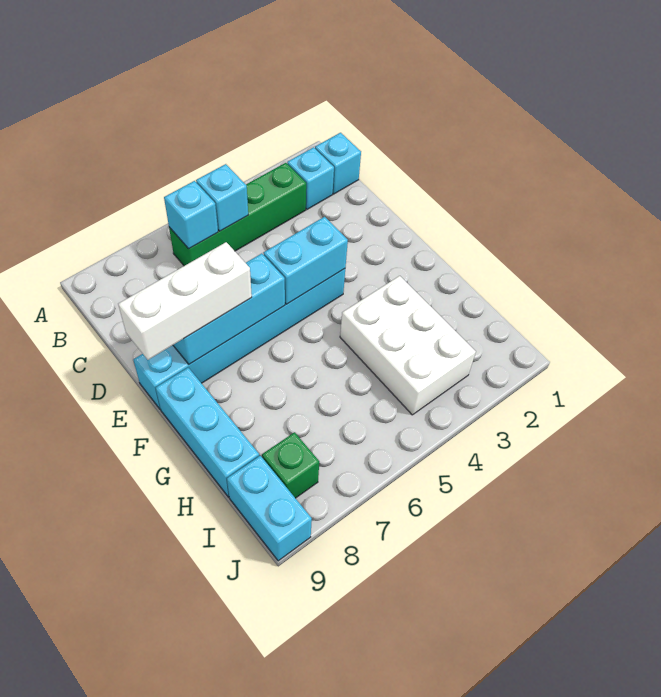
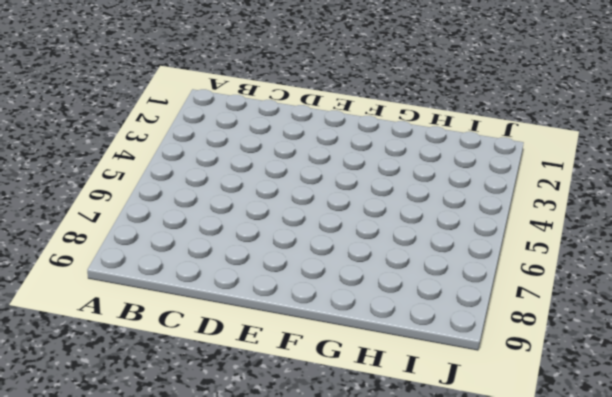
none -> cyan 1x1 brick [315,133,361,194]
none -> cyan 1x1 brick [287,147,334,209]
none -> green 1x4 brick [169,163,306,266]

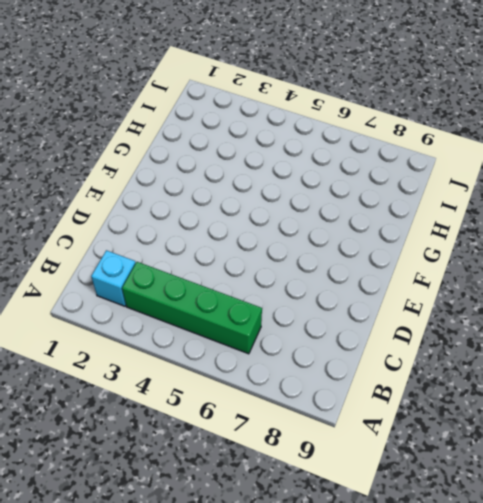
none -> cyan 1x1 brick [315,133,361,194]
none -> cyan 1x6 brick [133,269,345,409]
none -> cyan 1x3 brick [156,368,259,497]

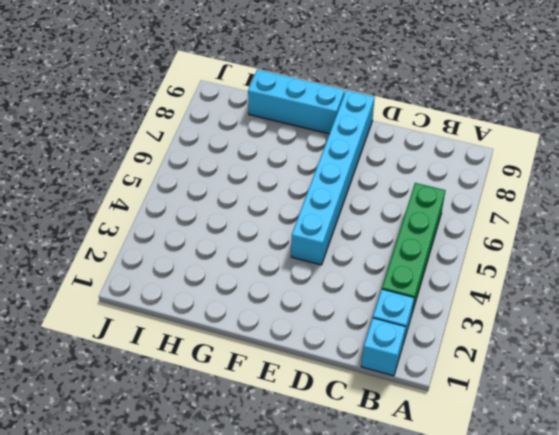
none -> white 2x3 brick [340,276,476,415]
none -> green 1x1 brick [262,432,319,498]
none -> cyan 1x2 brick [227,456,312,561]

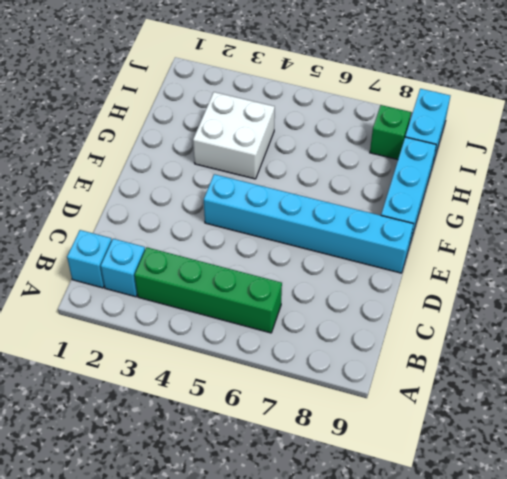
white 2x2 brick [193,92,275,179] -> white 2x3 brick [340,276,476,415]
none -> cyan 1x1 brick [196,164,248,231]
none -> cyan 1x1 brick [164,181,218,249]
none -> cyan 1x2 brick [264,217,348,304]

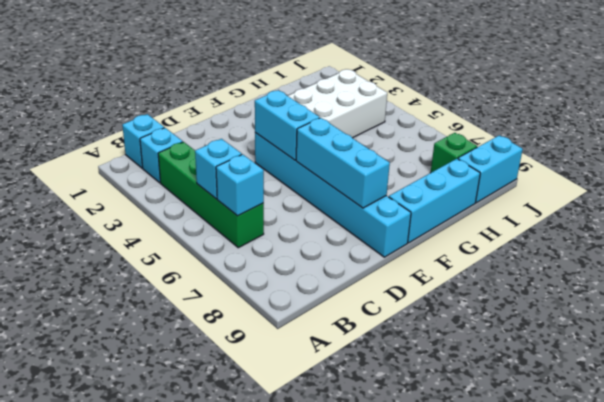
none -> white 1x3 brick [118,242,252,360]

